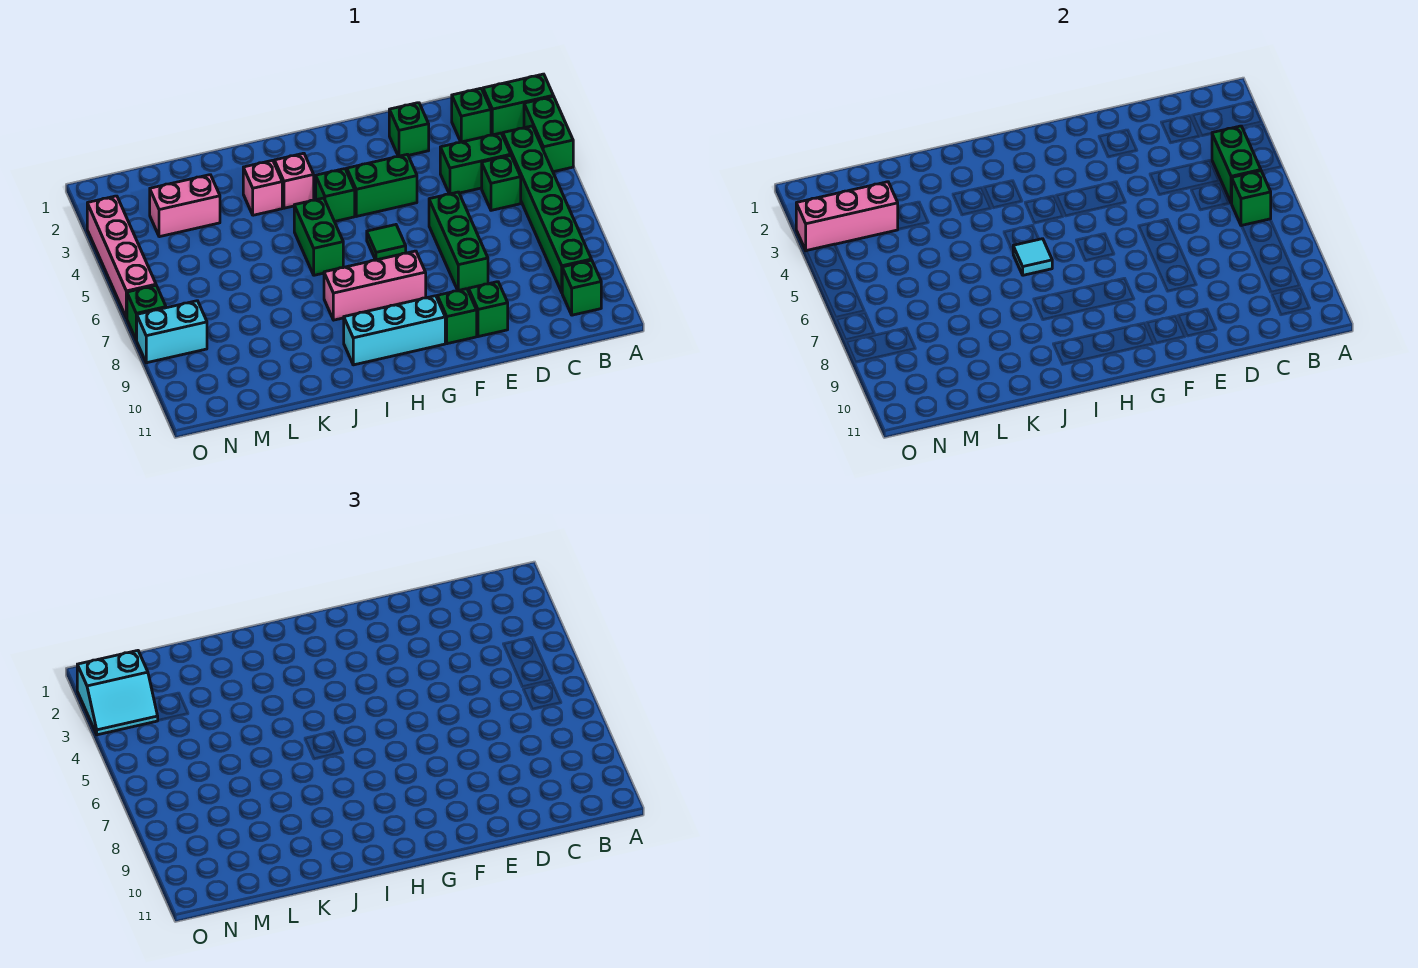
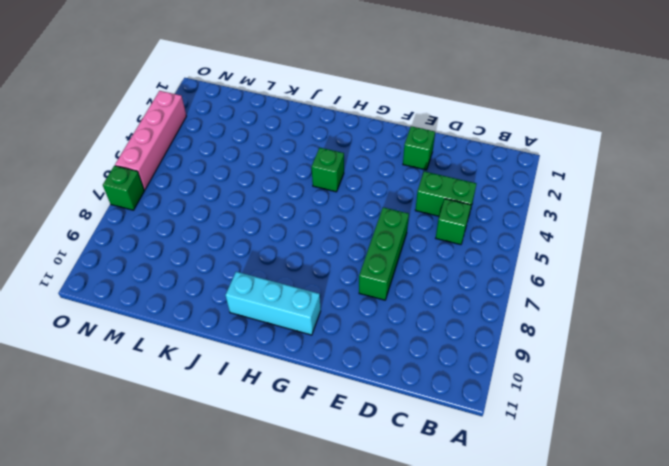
none -> green 1x2 brick [483,74,553,135]
none -> green 1x2 brick [524,96,573,172]
none -> green 1x6 brick [503,126,591,292]

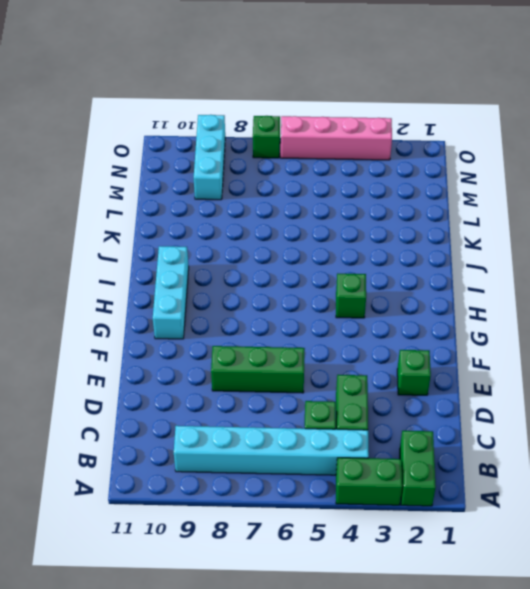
cyan 1x6 brick [174,426,369,475] -> green 1x6 brick [503,126,591,292]
cyan 1x3 brick [194,115,225,200] -> none
none -> green 1x1 brick [562,260,601,315]
none -> green 1x1 brick [452,88,491,142]
none -> green 1x1 brick [469,282,508,337]

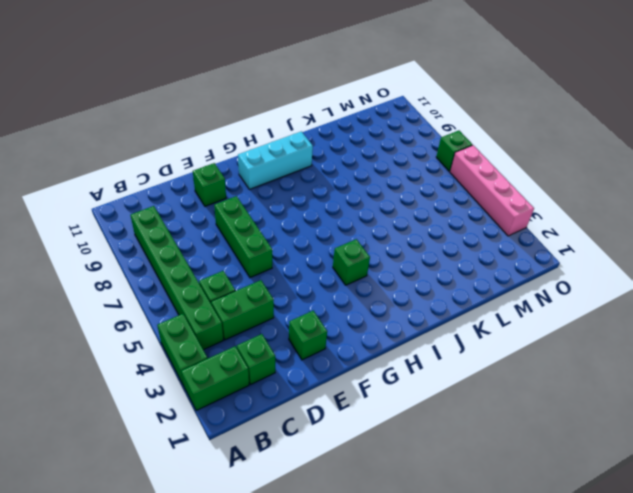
none -> green 1x1 brick [562,260,601,315]
none -> green 1x2 brick [347,154,417,216]
none -> green 1x1 brick [437,289,477,344]

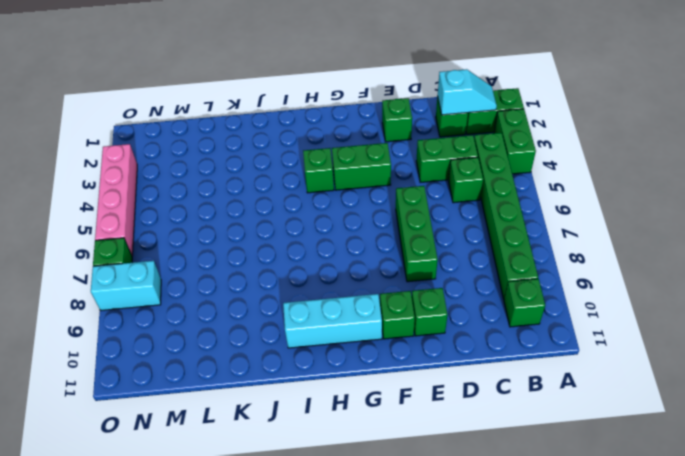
cyan 1x2 slope [438,69,497,115] -> none
none -> green 1x1 tile [367,225,406,260]
none -> pink 1x3 brick [324,251,426,320]
none -> pink 1x1 brick [274,153,314,208]

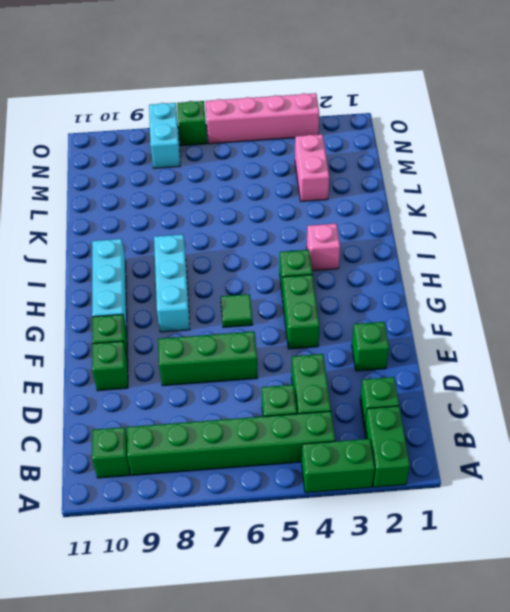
cyan 1x3 brick [154,234,190,332] -> pink 1x3 brick [324,251,426,320]
none -> green 1x2 brick [294,198,343,275]
none -> pink 1x1 brick [243,160,282,215]
none -> green 1x2 brick [1212,126,1261,203]

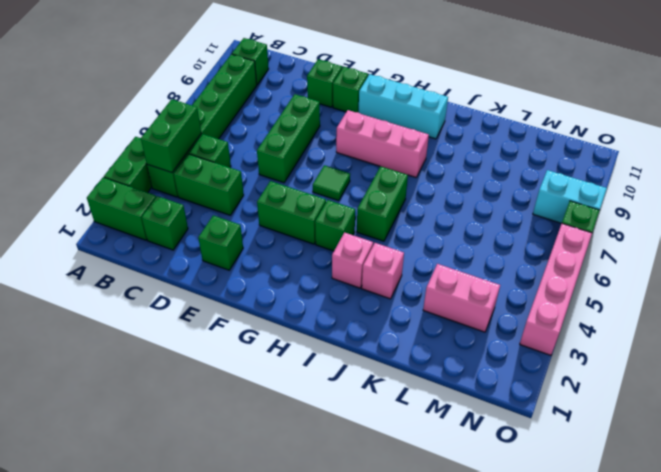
none -> green 1x1 brick [1232,171,1271,226]
none -> cyan 1x1 tile [1013,239,1052,275]
none -> pink 1x3 brick [796,182,898,251]

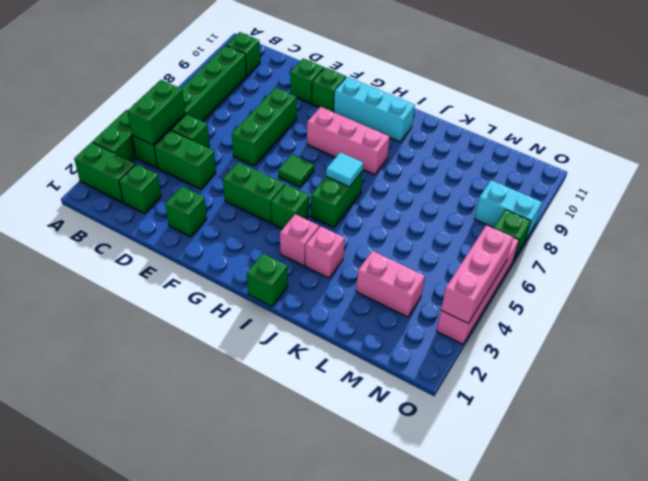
green 1x1 brick [247,254,288,307] -> green 1x1 brick moved to [1232,171,1271,226]
pink 1x3 brick [441,225,513,323] -> pink 1x3 brick turned to [796,182,898,251]
none -> cyan 2x2 slope [77,651,158,735]

